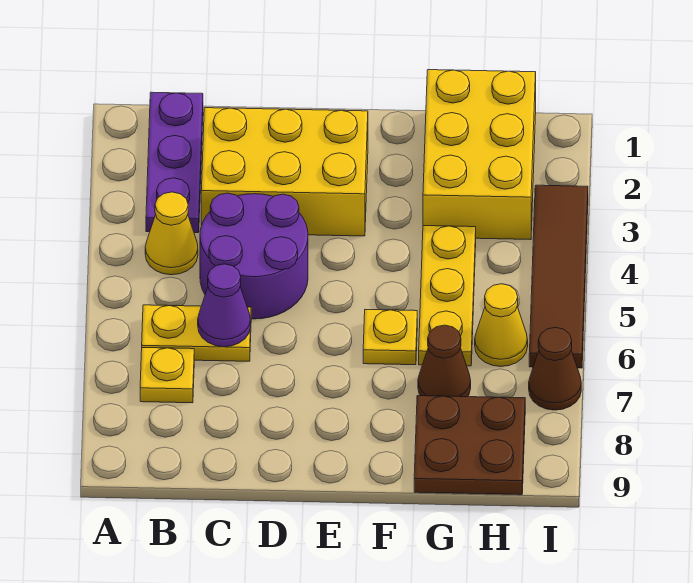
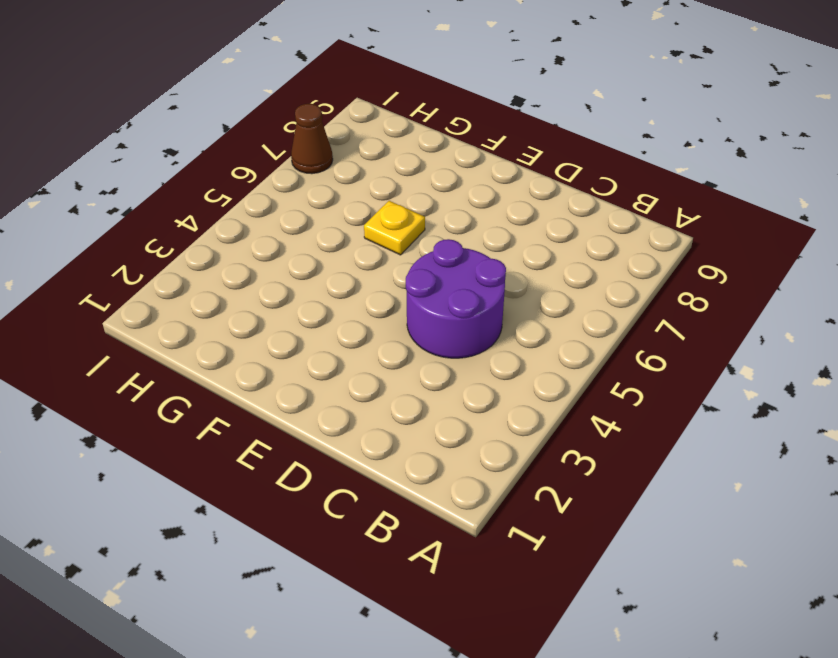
none -> purple 1x3 plate [146,92,203,233]
none -> yellow 1x1 cone [145,192,198,275]
none -> yellow 1x2 plate [142,305,251,361]

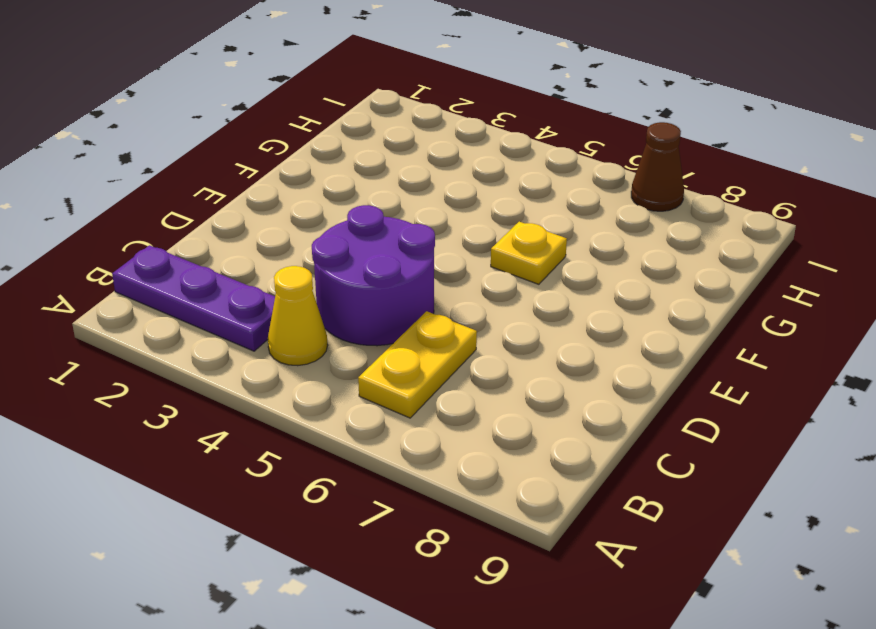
none -> yellow 1x1 plate [140,348,194,403]
none -> yellow 2x3 brick [201,108,368,236]
none -> yellow 2x3 brick [423,70,536,240]

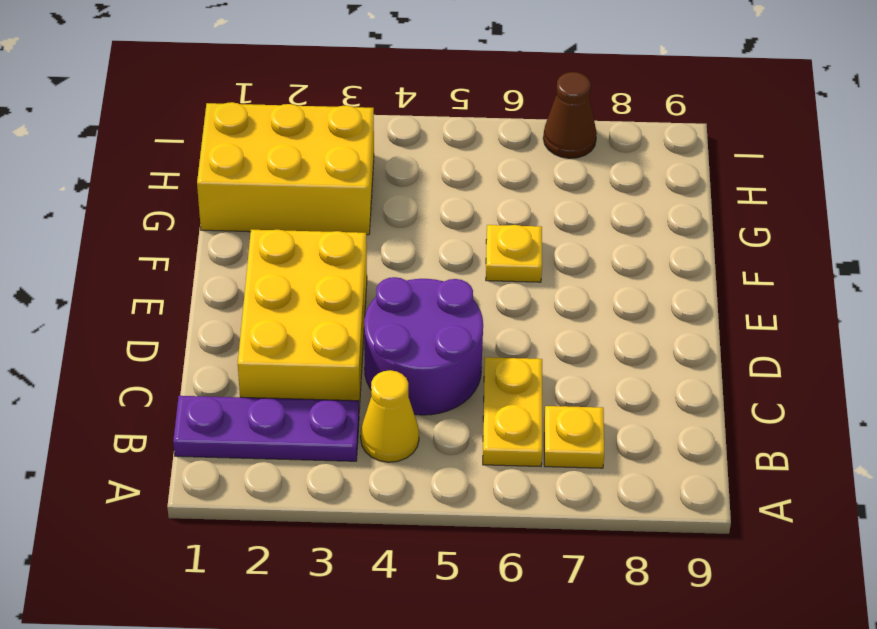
none -> yellow 1x3 plate [419,226,476,366]
none -> brown 1x1 cone [418,325,471,397]
none -> brown 2x2 plate [414,396,525,495]

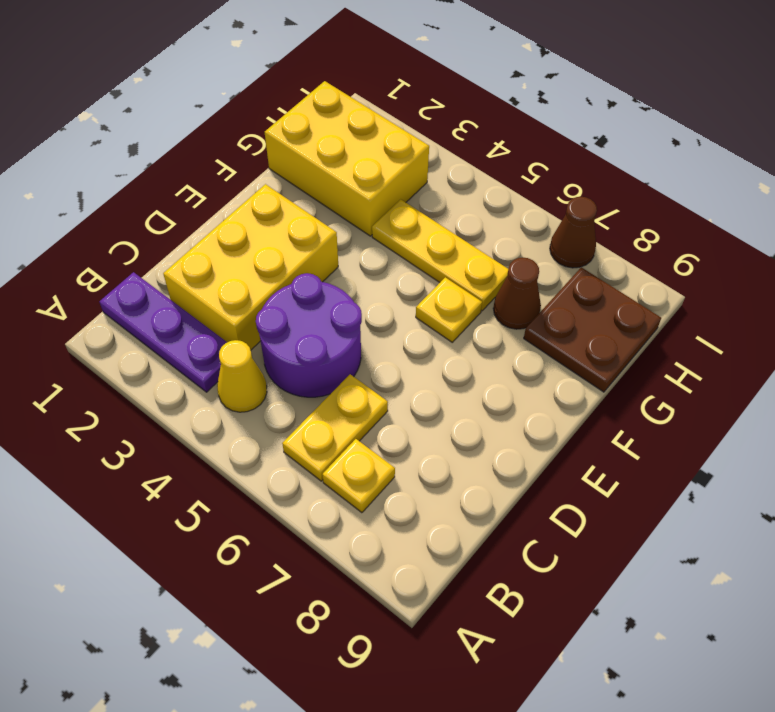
none -> yellow 1x1 cone [475,284,528,366]
none -> brown 1x4 tile [529,185,588,368]
none -> purple 1x1 cone [198,264,251,347]

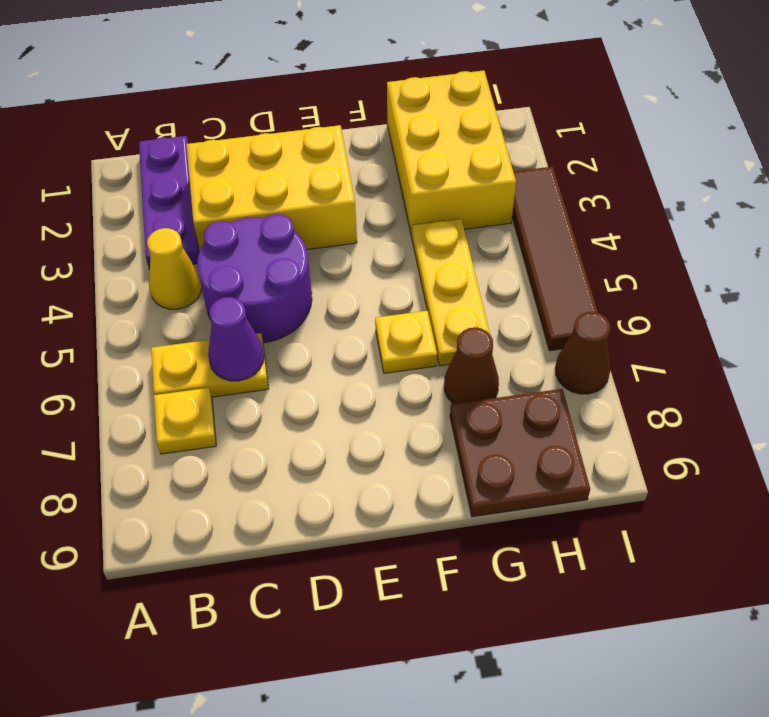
none -> yellow 1x1 cone [475,284,528,366]

